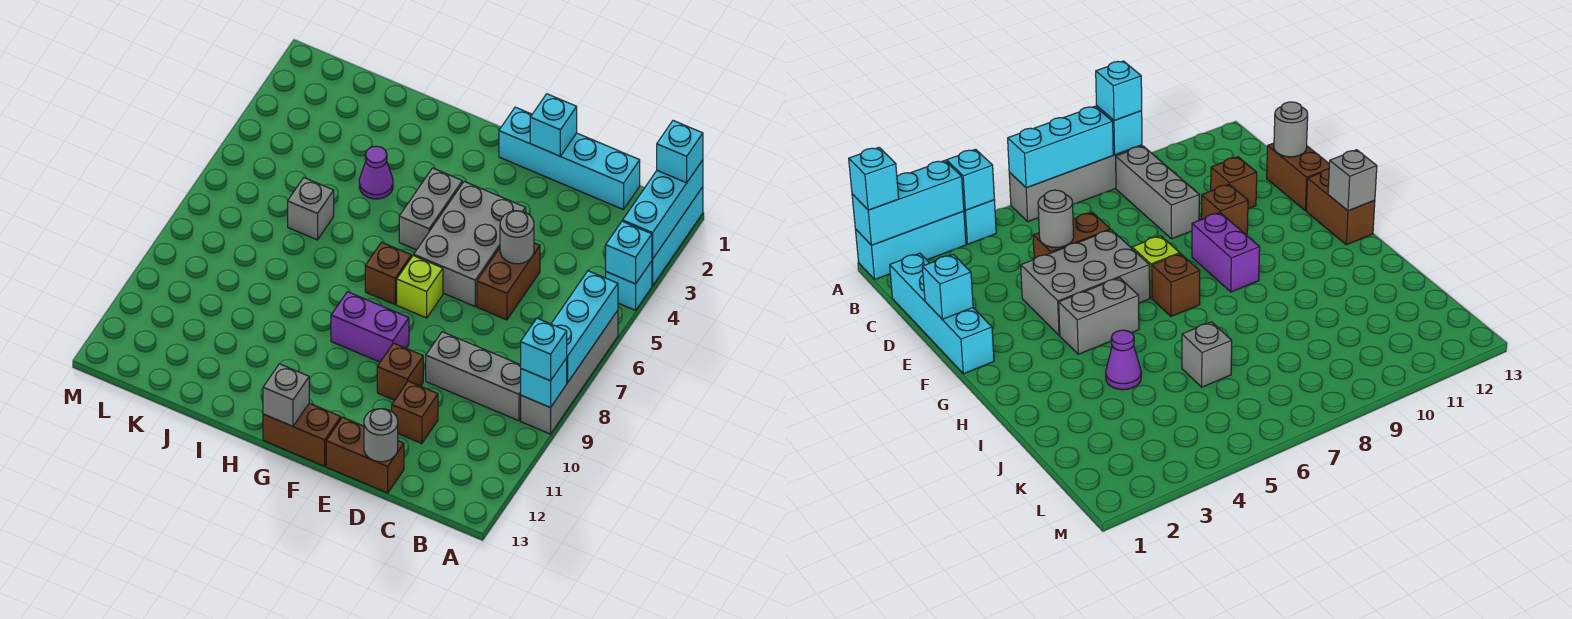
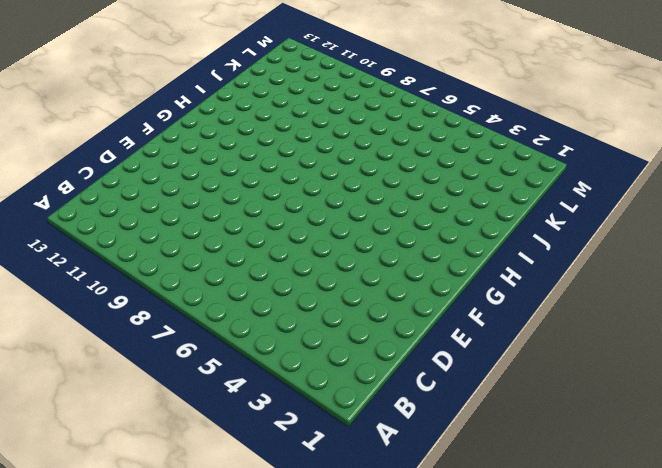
none -> cyan 1x3 brick [652,187,703,286]
none -> cyan 1x1 brick [606,261,652,310]
none -> grey 1x4 brick [521,310,618,434]

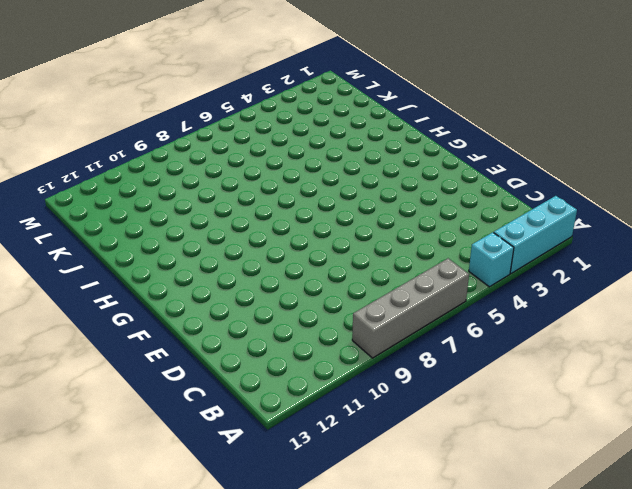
none -> grey 1x3 brick [426,332,521,421]
none -> cyan 1x4 brick [499,107,640,210]
none -> brown 1x2 brick [477,243,540,320]

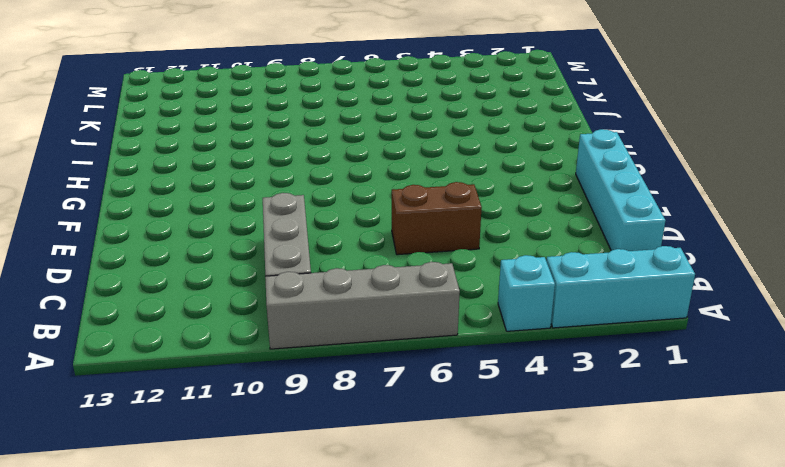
none -> brown 1x1 brick [392,381,438,444]
none -> brown 1x2 brick [326,417,404,493]
none -> grey 2x3 brick [414,181,526,306]

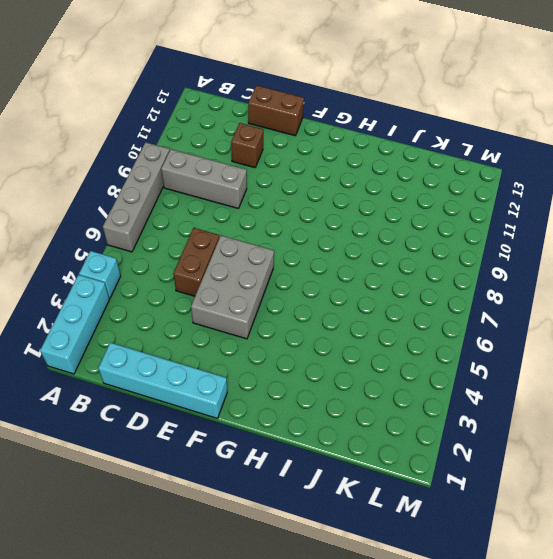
none -> brown 1x1 brick [377,343,423,400]
none -> lime 1x1 brick [397,256,443,318]
none -> purple 1x2 brick [331,292,409,362]

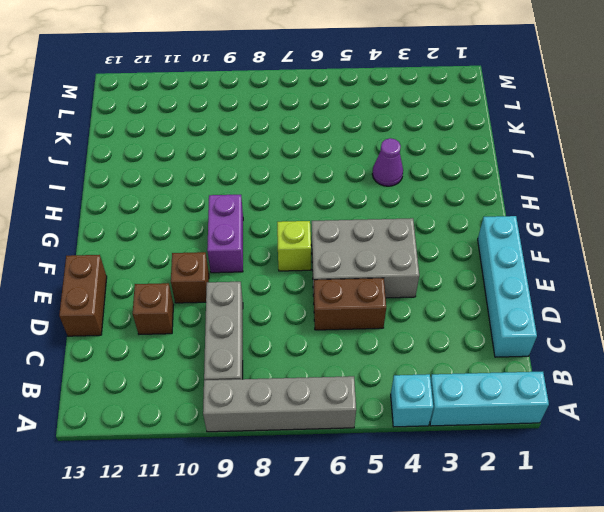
none -> brown 1x2 brick [263,403,341,466]
none -> grey 1x2 brick [399,168,462,250]
none -> brown 1x1 brick [365,242,411,305]

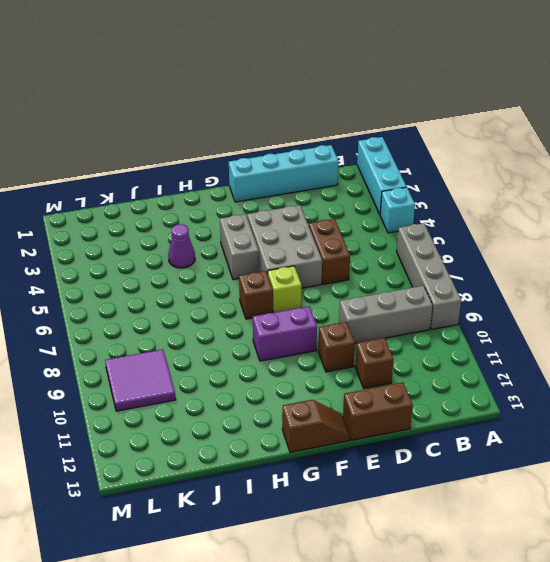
brown 1x2 slope [282,400,350,452] -> brown 1x2 brick [263,403,341,466]
purple 2x2 tile [105,349,176,411] -> none
none -> grey 1x1 brick [288,178,334,240]
none -> cyan 1x3 brick [623,160,703,259]
none -> cyan 1x1 brick [606,221,652,284]

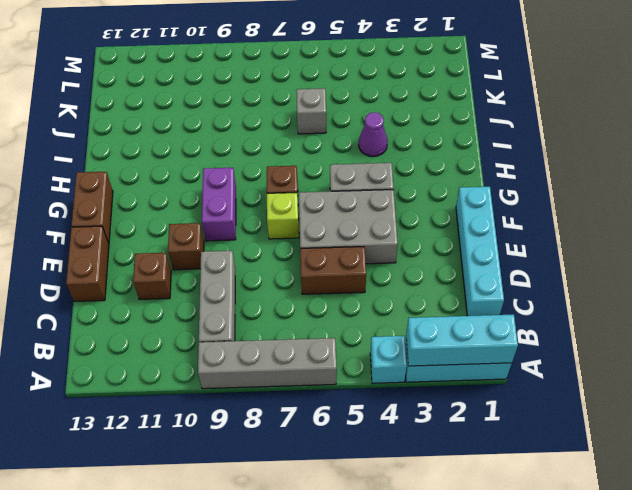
none -> cyan 1x1 brick [606,221,652,284]
none -> cyan 1x3 brick [551,271,618,383]
none -> cyan 1x1 brick [521,358,567,408]

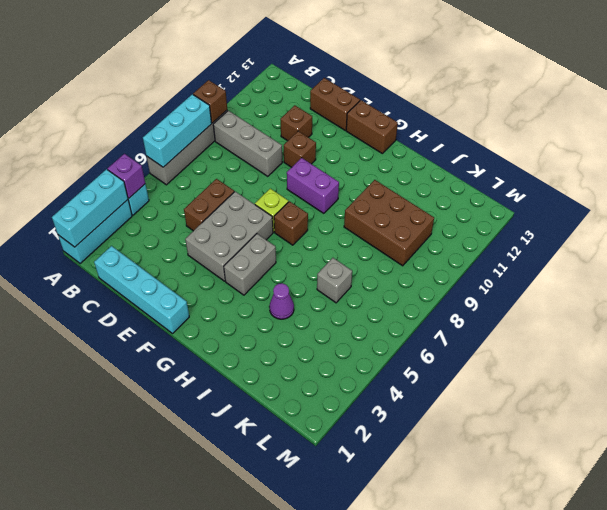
purple 1x1 brick [108,154,145,198] -> cyan 1x1 brick [606,221,652,284]
brown 1x1 brick [193,80,227,123] -> cyan 1x1 brick [521,358,567,408]
brown 2x3 brick [344,180,434,266] -> none
none -> grey 1x1 round brick [500,211,534,264]
none -> grey 1x1 round brick [364,409,398,462]
none -> cyan 1x1 brick [530,94,577,156]

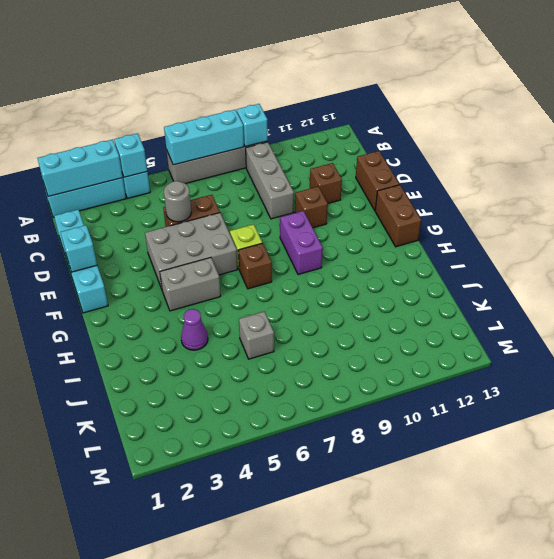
none -> grey 1x1 round brick [364,409,398,462]
none -> grey 1x1 brick [263,364,309,426]
none -> cyan 1x1 brick [657,121,703,183]

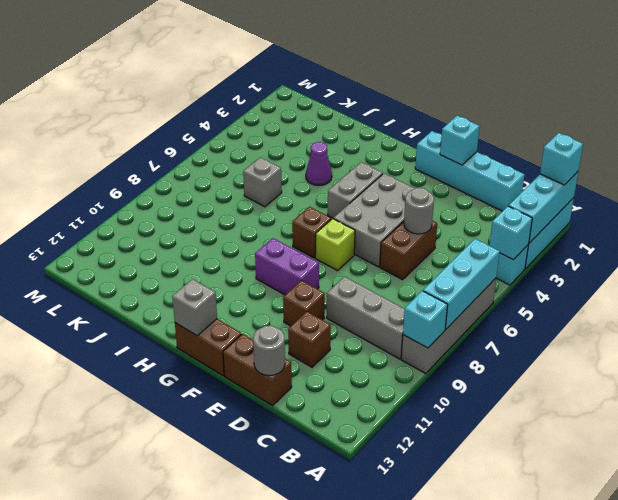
none -> cyan 1x1 brick [521,318,567,381]

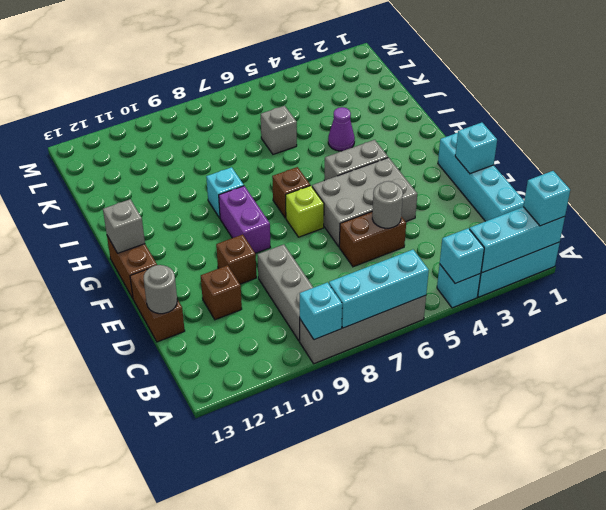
cyan 1x1 brick [206,167,244,218] -> cyan 1x1 brick moved to [521,318,567,381]

